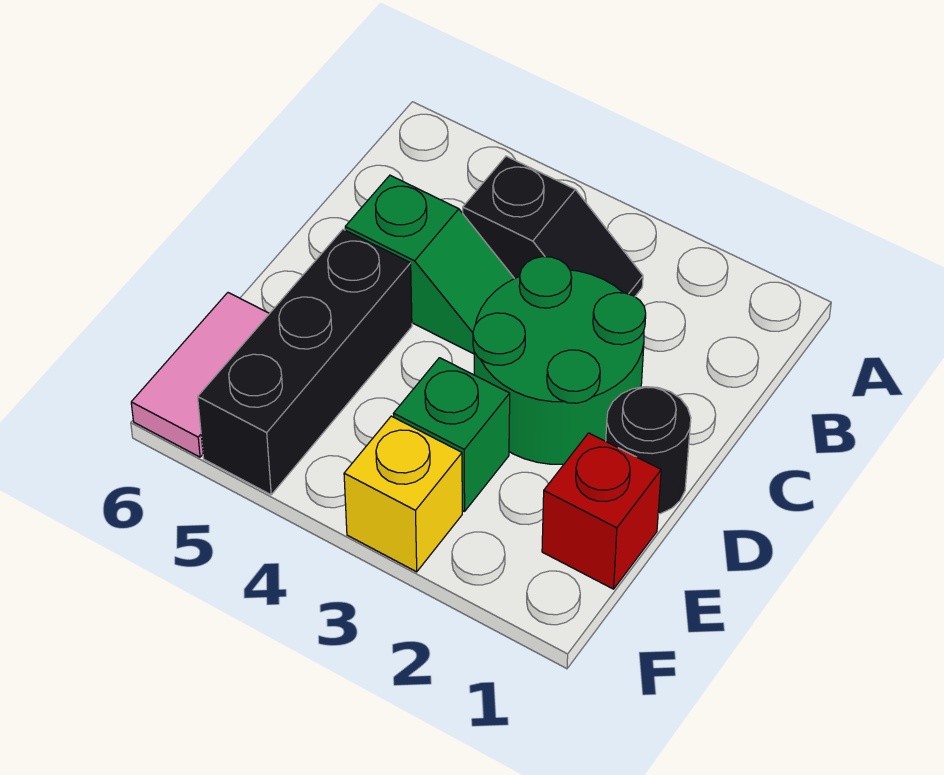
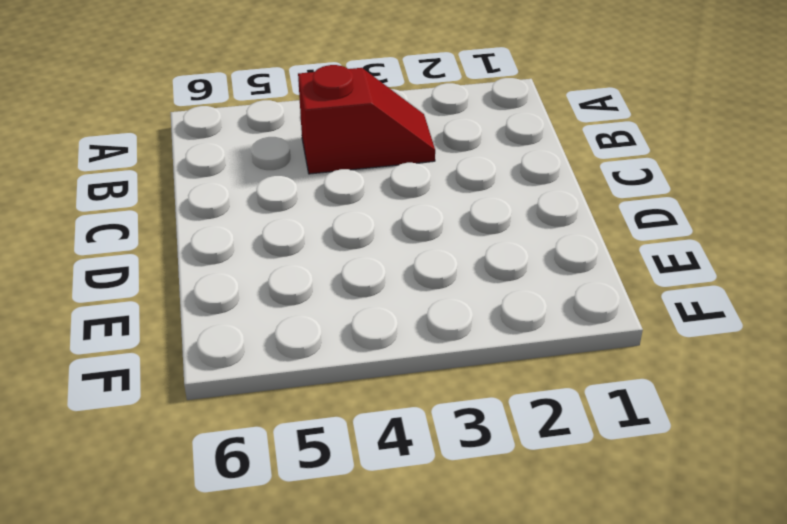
red 1x2 slope [298,65,435,174] -> black 1x2 slope [463,156,643,297]
none -> green 2x2 round brick [473,257,646,464]
none -> green 1x2 slope [345,175,514,354]

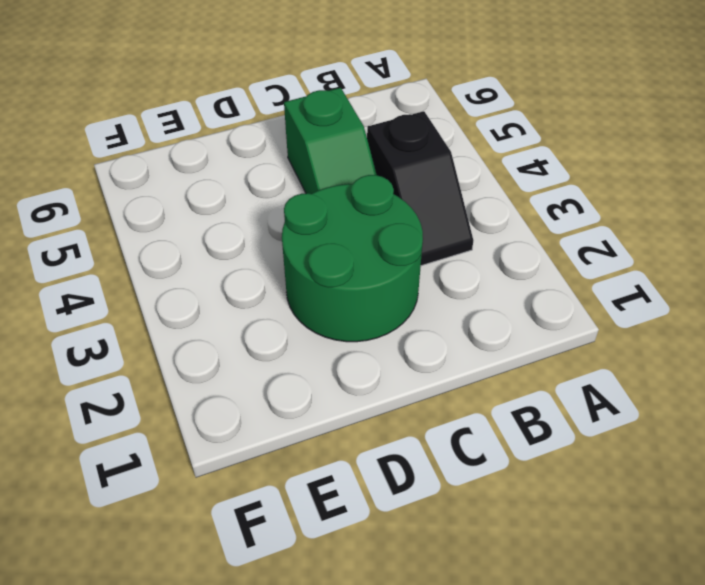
none -> black 1x1 round brick [606,387,691,514]
none -> black 1x3 brick [198,229,412,495]

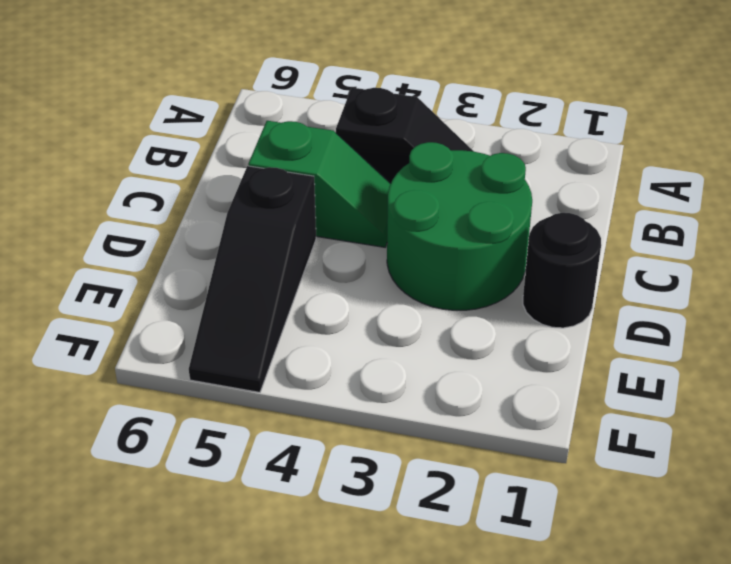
black 1x3 slope [189,166,316,392] -> black 1x3 brick [198,229,412,495]
none -> red 1x1 brick [542,433,661,589]
none -> green 1x1 brick [393,358,510,512]

